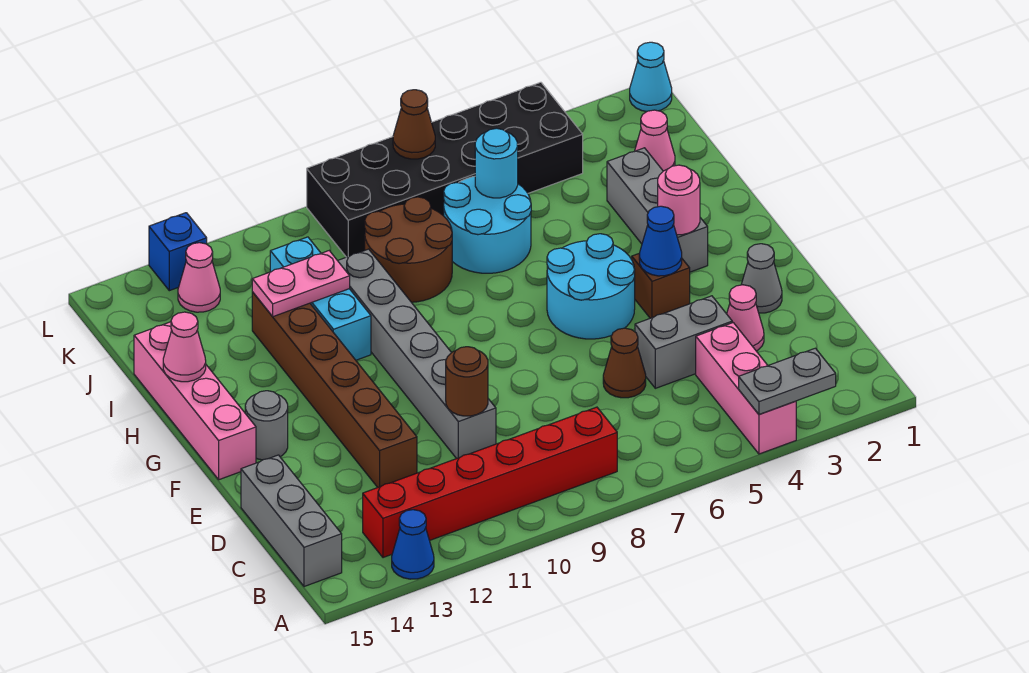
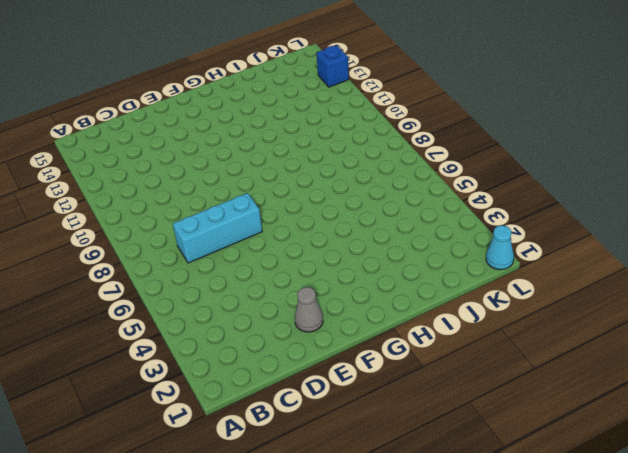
cyan 1x3 brick [173,193,262,263] -> cyan 1x3 brick moved to [270,237,371,360]
none -> pink 1x3 brick [696,323,796,454]
none -> blue 1x1 cone [392,510,434,579]
none -> red 1x6 brick [363,407,617,558]
none -> grey 1x3 brick [241,455,342,587]

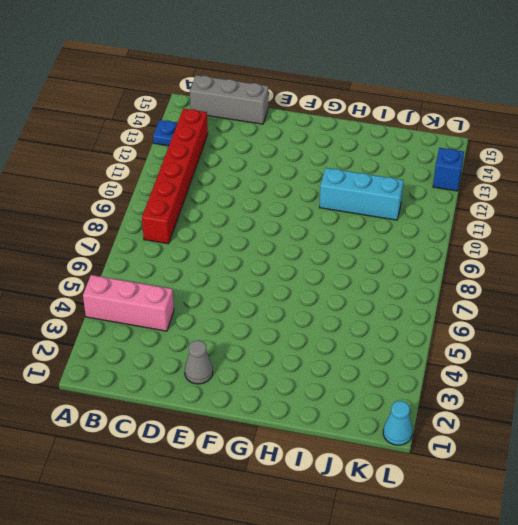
blue 1x1 plate [153,120,177,146] -> blue 1x1 cone [392,510,434,579]
none -> pink 1x1 cone [727,285,764,351]
none -> grey 1x2 brick [635,296,732,388]
none -> brown 1x1 cone [603,328,646,398]
none -> grey 1x6 brick [338,249,496,459]

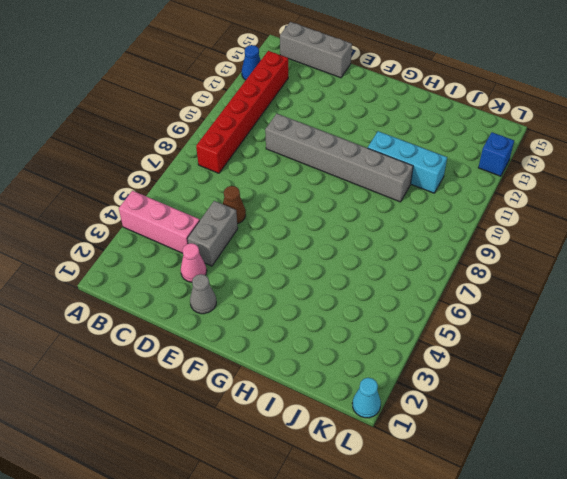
none -> brown 1x6 brick [252,292,417,487]
none -> brown 1x1 brick [632,254,690,318]
none -> cyan 2x2 round brick [547,234,635,339]
none -> grey 1x1 round brick [245,391,288,460]

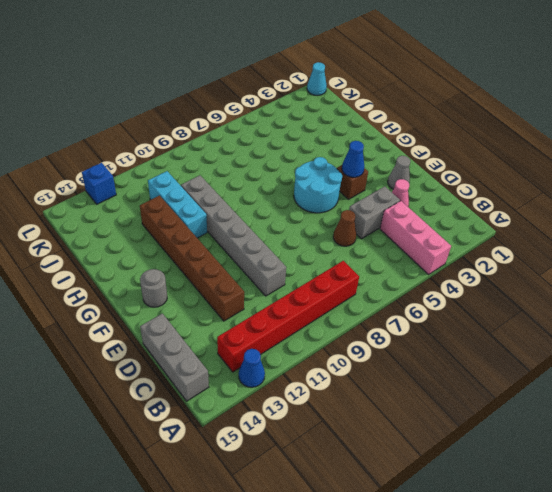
none -> pink 1x4 brick [134,322,256,480]
none -> grey 1x3 brick [607,148,708,272]
none -> cyan 2x2 round brick [444,176,531,273]
none -> brown 2x2 round brick [365,197,452,302]

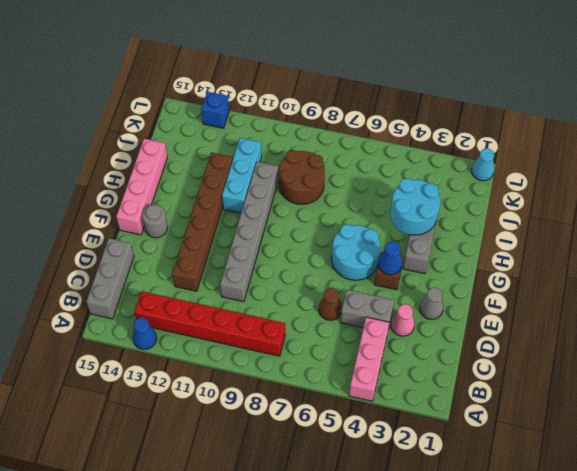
cyan 2x2 round brick [390,179,440,235] -> cyan 2x2 round brick moved to [444,176,531,273]
none -> pink 1x1 cone [635,110,675,171]
none -> black 2x6 brick [307,82,583,257]
none -> pink 1x1 cone [178,243,220,312]
none -> grey 1x2 plate [739,348,836,415]

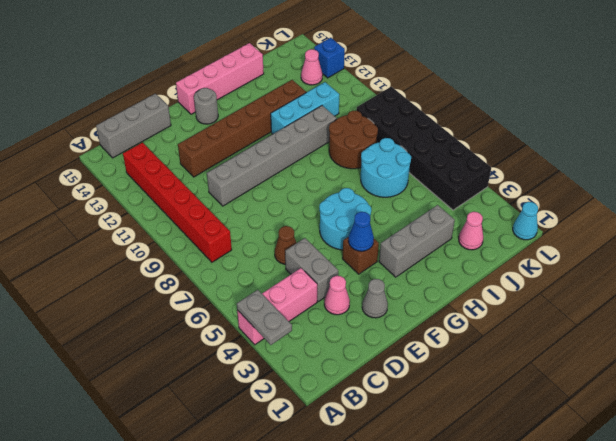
none -> blue 1x1 cone [392,510,434,579]
none -> brown 1x1 round brick [446,347,488,416]
none -> pink 1x1 round brick [658,165,700,235]
none -> pink 1x1 cone [163,312,206,382]

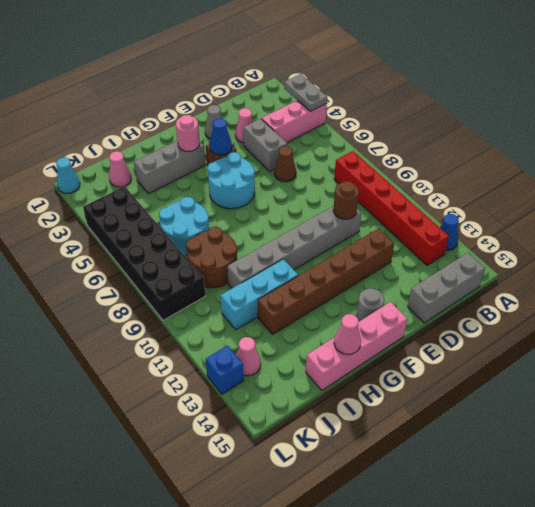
none -> pink 1x2 plate [252,251,350,317]
none -> cyan 1x1 round brick [475,128,518,198]
none -> brown 1x1 cone [393,90,435,159]

